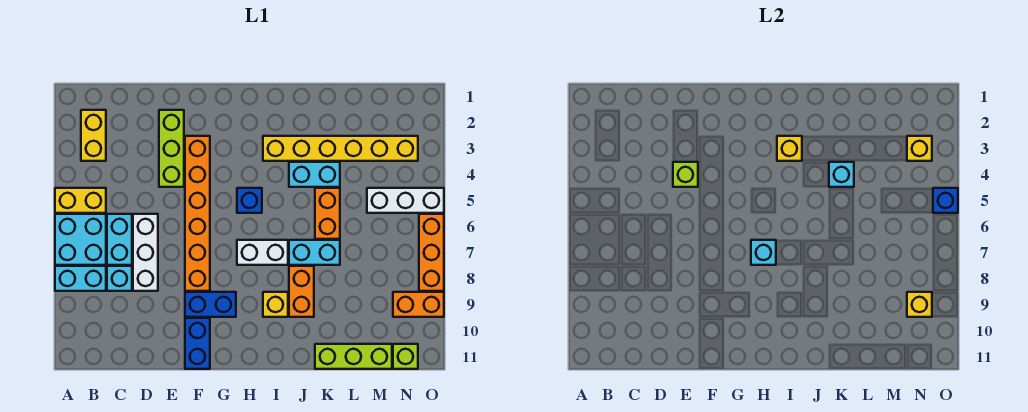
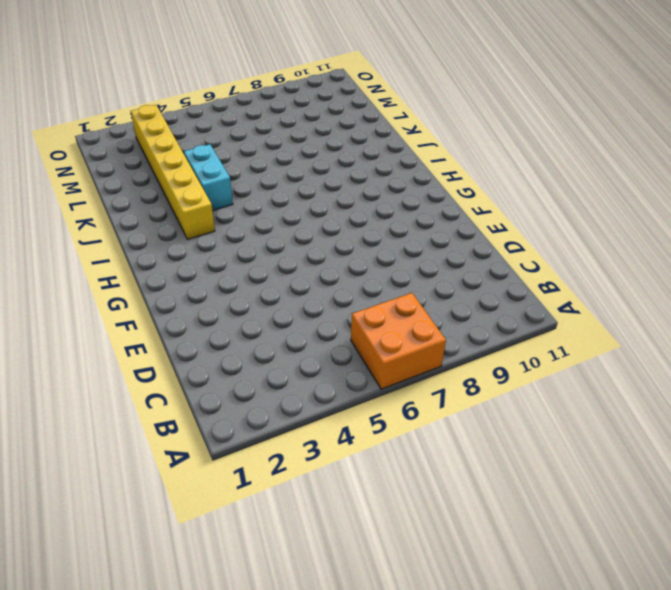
orange 2x2 brick [351,293,446,389] -> cyan 2x2 brick [55,214,106,265]
none -> yellow 1x2 brick [55,188,106,213]
none -> cyan 1x2 brick [55,266,106,291]
none -> yellow 1x2 brick [81,110,106,161]
none -> cyan 1x2 brick [107,214,132,265]

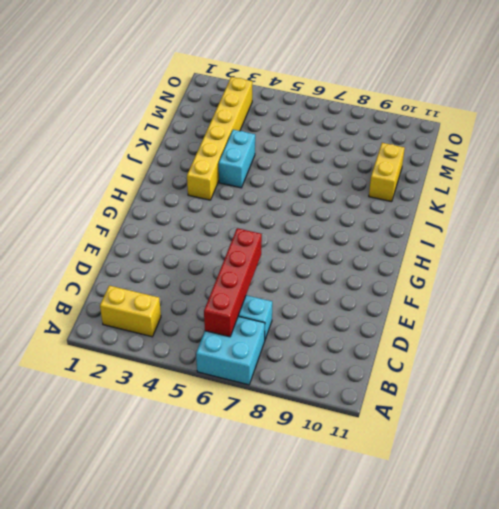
red 1x4 brick [204,228,262,337] -> none
yellow 1x2 brick [369,143,405,202] -> yellow 1x2 brick moved to [55,188,106,213]
none -> cyan 1x2 brick [55,266,106,291]
none -> cyan 1x1 brick [107,266,132,291]
none -> white 1x3 brick [133,214,158,291]
none -> lime 1x3 brick [159,110,184,187]

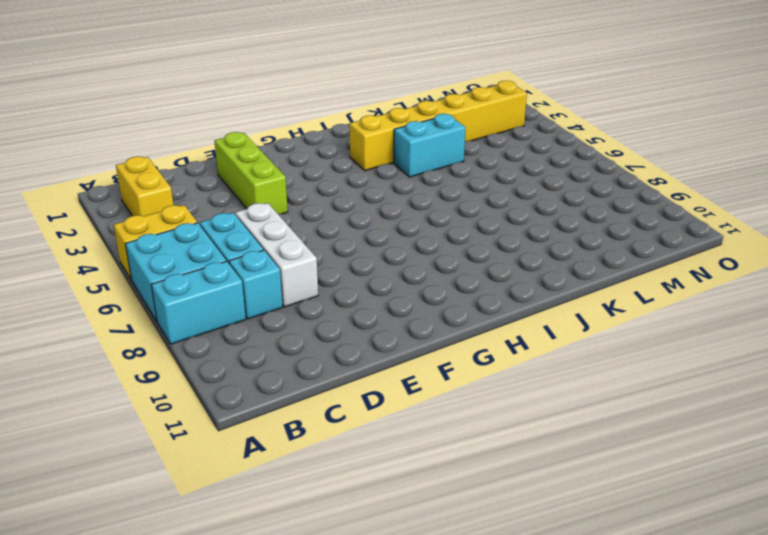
none -> orange 1x6 brick [185,136,210,291]
none -> blue 1x2 brick [185,292,236,317]
none -> blue 1x2 brick [185,318,210,369]
none -> blue 1x1 brick [237,188,262,213]

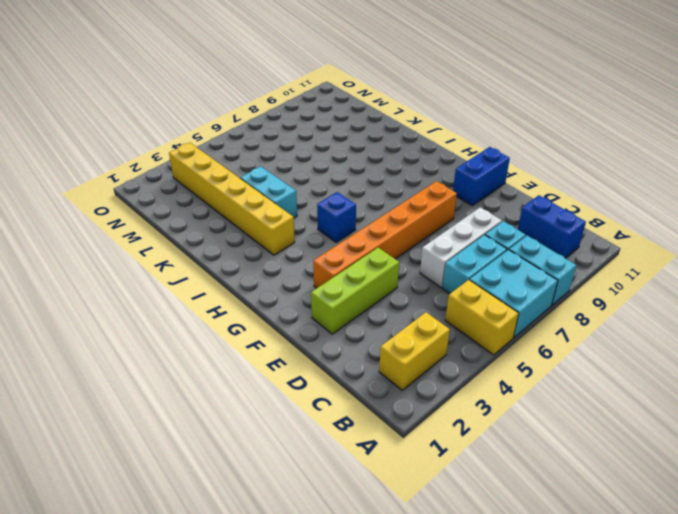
blue 1x2 brick [518,195,586,258] -> blue 1x2 brick moved to [185,292,236,317]
none -> white 1x2 brick [237,240,288,265]
none -> yellow 1x1 brick [263,292,288,317]
none -> cyan 1x2 brick [289,240,340,265]
none -> orange 1x2 brick [289,266,314,317]

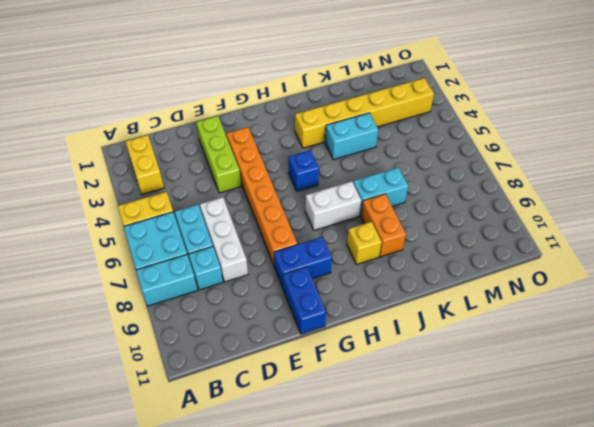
none -> orange 1x2 brick [315,188,340,239]
none -> lime 1x3 brick [315,344,392,369]
none -> white 1x3 brick [367,188,444,213]
none -> orange 1x2 brick [393,292,444,317]

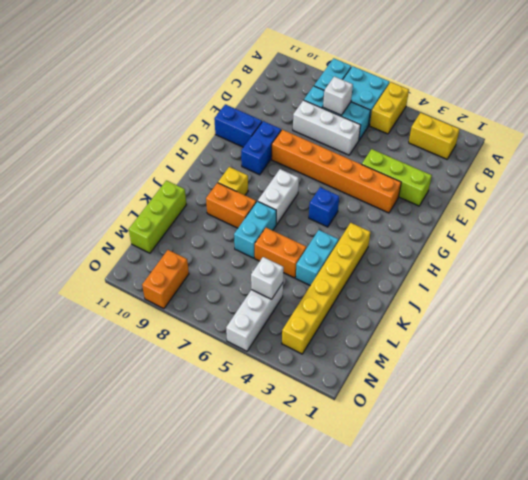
white 1x1 brick [323,76,353,115] -> none
white 1x1 brick [251,257,284,299] -> none
none -> lime 1x1 brick [393,344,418,369]
none -> orange 1x3 brick [419,214,444,291]
none -> lime 1x1 brick [673,162,698,187]
none -> cyan 1x1 brick [751,240,776,265]

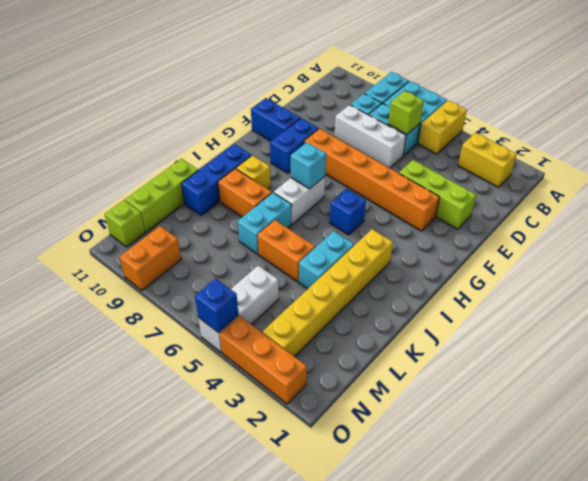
lime 1x1 brick [388,91,424,134] -> lime 1x1 brick moved to [673,162,698,187]
blue 1x3 brick [182,144,252,216] -> none
orange 1x3 brick [220,316,307,404] -> orange 1x3 brick moved to [419,214,444,291]
none -> yellow 1x1 brick [777,136,802,161]
none -> cyan 1x1 brick [829,162,854,187]
none -> yellow 1x1 brick [907,136,932,161]
none -> yellow 1x1 brick [907,292,932,317]

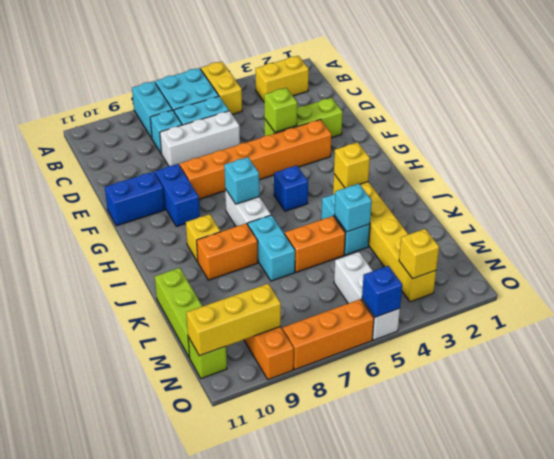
yellow 1x3 brick [186,284,281,356] -> yellow 1x1 brick [907,292,932,317]

